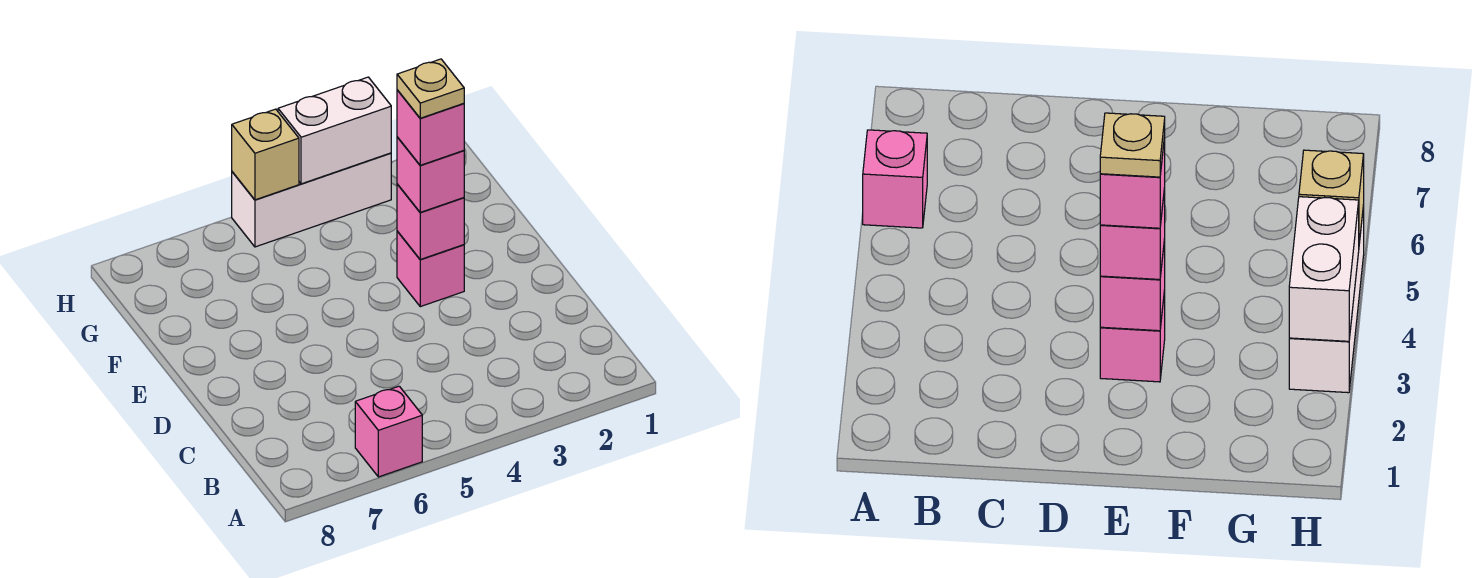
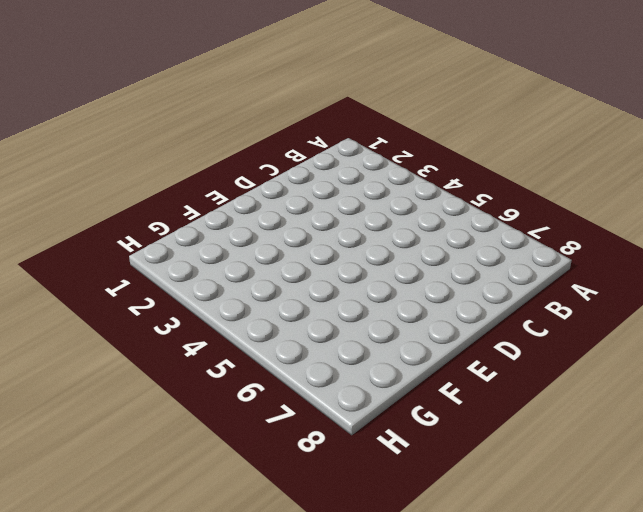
none -> pink 1x1 brick [355,386,422,477]
none -> pink 1x1 brick [397,231,464,307]

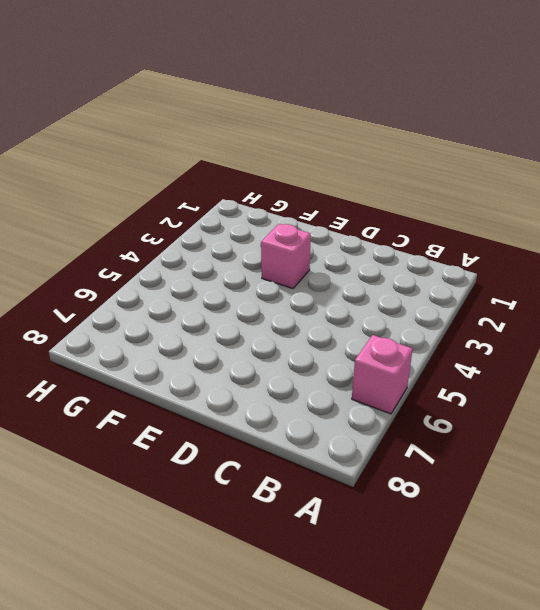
none -> white 1x3 brick [232,153,391,247]
none -> pink 1x1 brick [397,184,464,259]

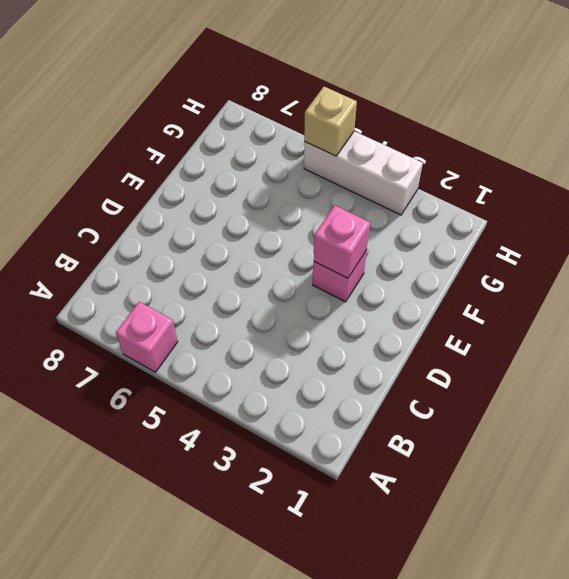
none -> white 1x2 brick [278,77,391,184]
none -> pink 1x1 brick [397,137,464,212]

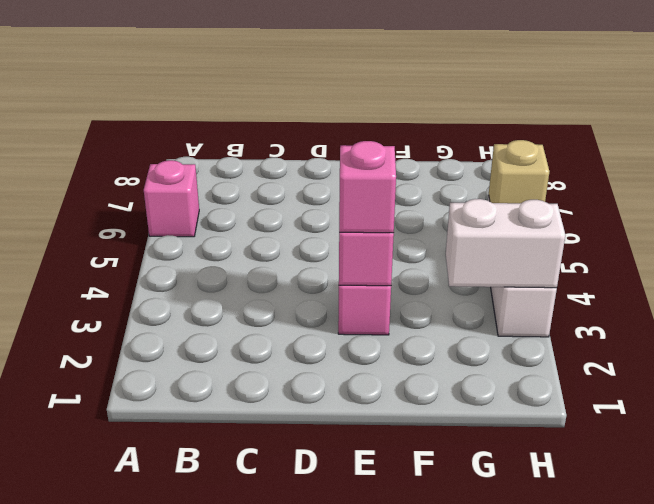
white 1x2 brick [446,199,565,288] -> white 1x2 brick turned to [278,77,391,184]
none -> pink 1x1 brick [397,90,464,165]
none -> tan 1x1 plate [397,59,464,118]

